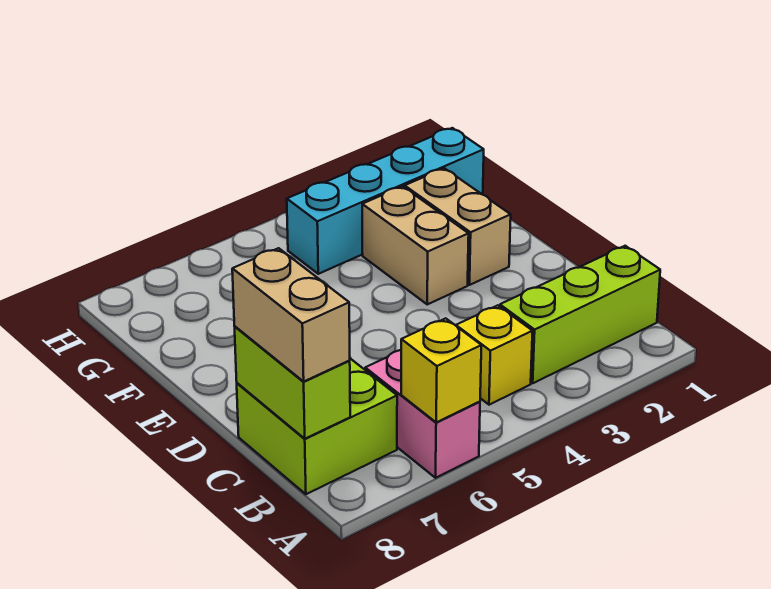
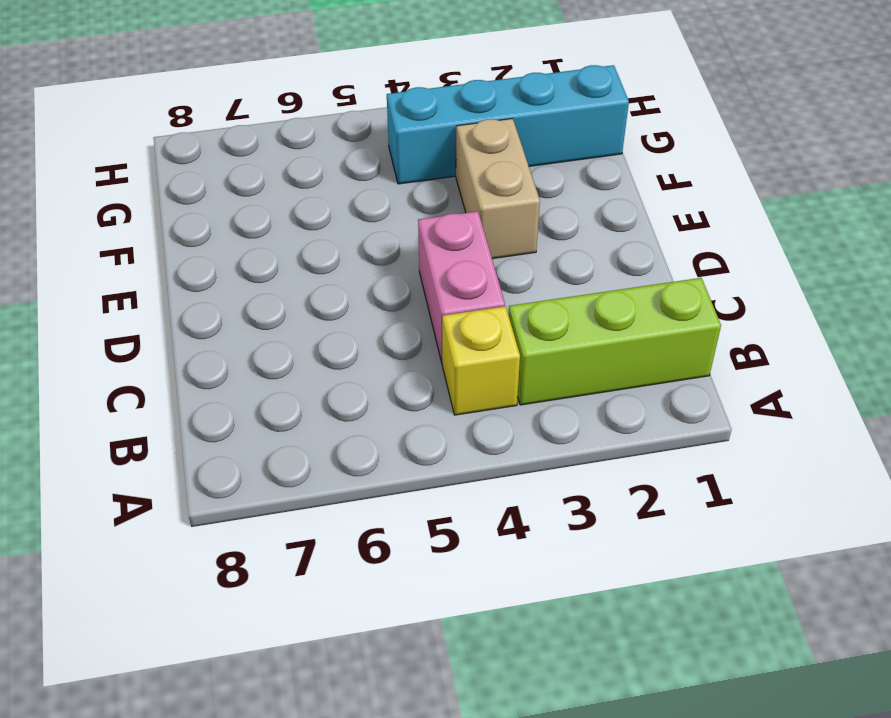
pink 1x2 brick [418,211,505,362] -> pink 1x2 brick moved to [365,350,480,478]
none -> lime 2x2 brick [237,359,397,494]
none -> tan 1x2 brick [405,168,511,285]

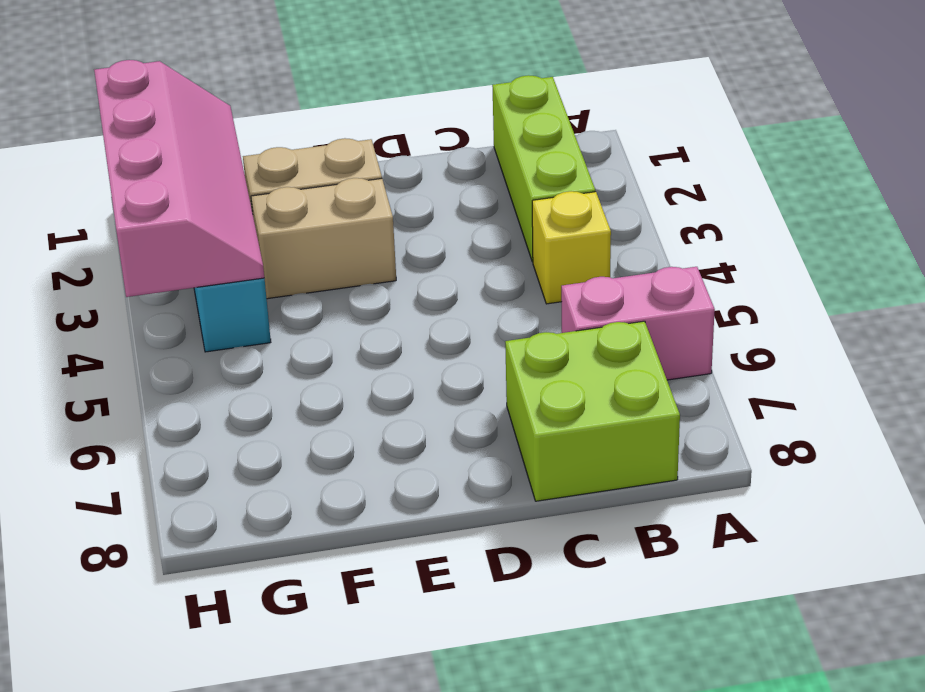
pink 2x4 slope [94,60,264,297] -> none
none -> yellow 1x1 brick [401,318,481,422]
none -> lime 1x2 brick [235,327,350,439]

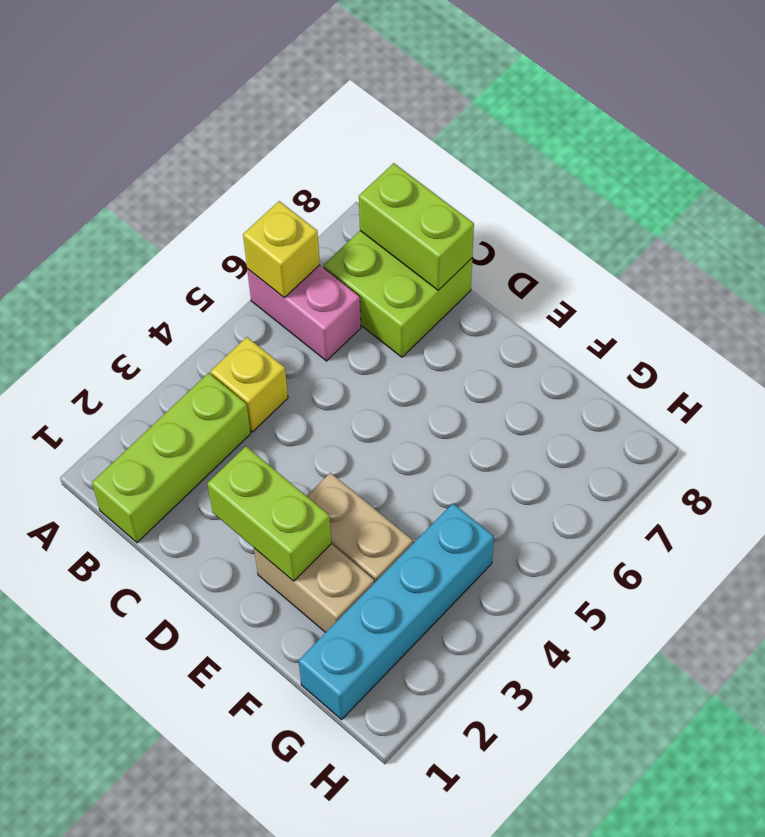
lime 1x2 brick [207,446,331,581] -> none
none -> tan 1x2 brick [232,248,350,381]

